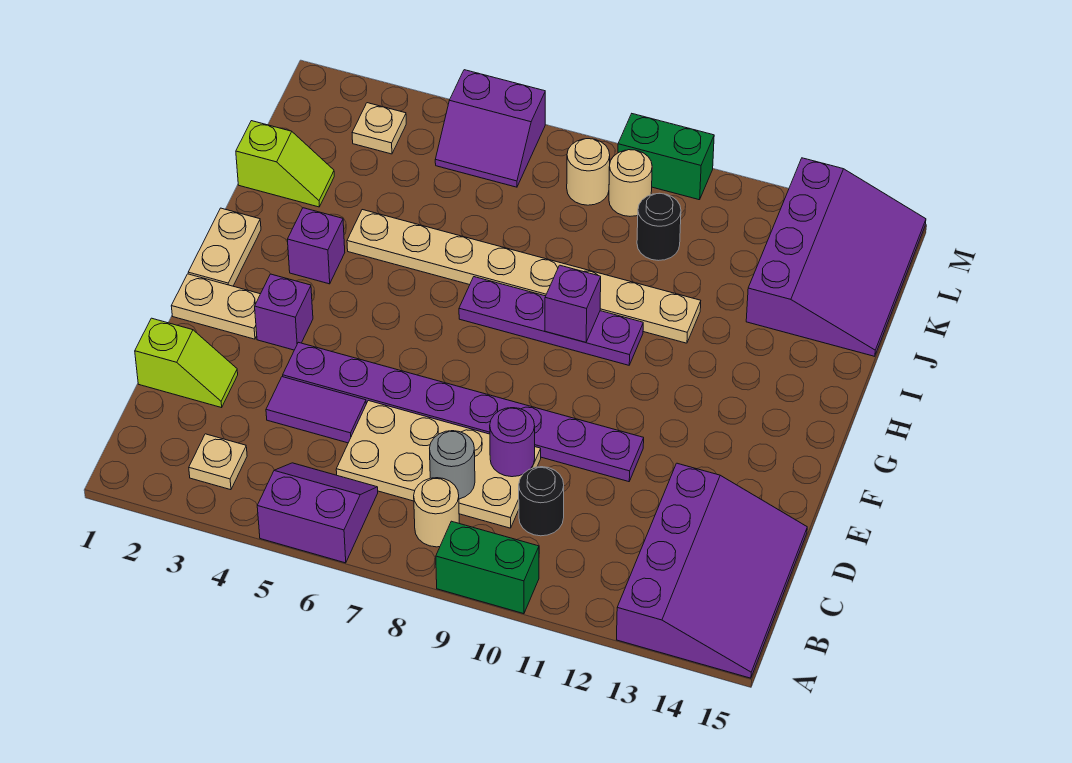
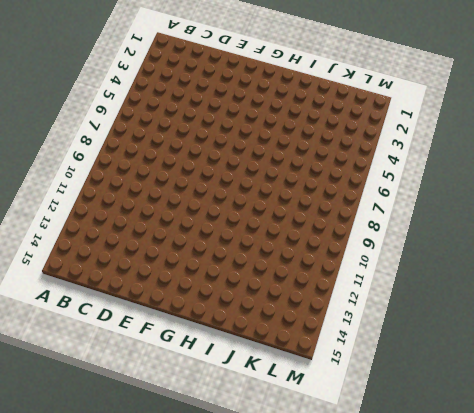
none -> purple 2x2 slope [257,463,378,563]
none -> green 1x2 brick [436,521,539,614]
none -> purple 3x4 slope [617,463,807,678]

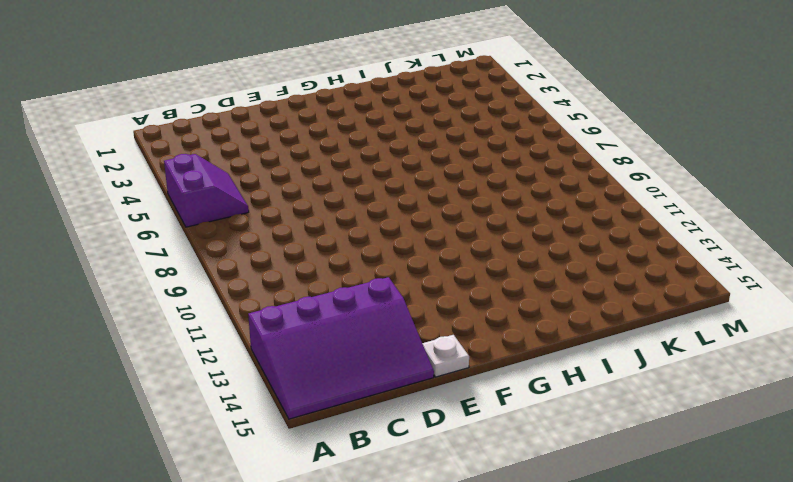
white 1x1 plate [422,335,469,377] -> none
none -> green 1x2 brick [436,521,539,614]
none -> tan 1x1 plate [189,434,247,490]
none -> tan 1x1 round brick [414,478,459,547]

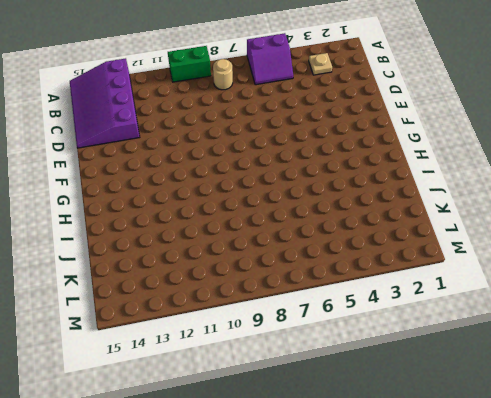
none -> tan 2x4 plate [336,401,541,528]
none -> black 1x1 round brick [519,467,564,536]
none -> lime 1x2 slope [135,318,238,408]

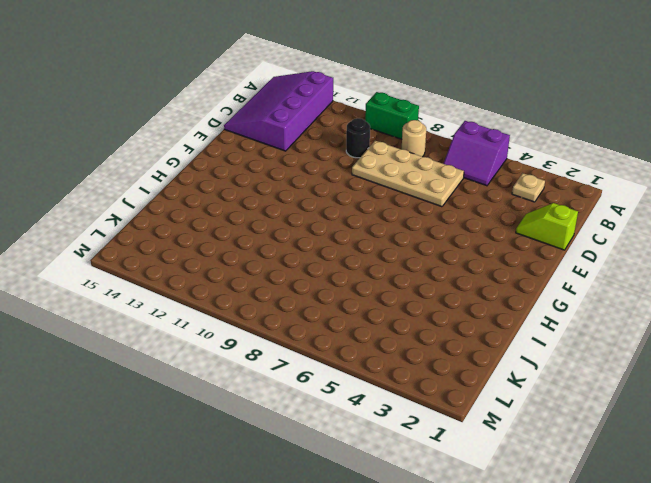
none -> purple 1x2 tile [266,377,366,443]
none -> purple 1x8 plate [283,342,644,482]
none -> tan 1x2 plate [171,274,260,339]

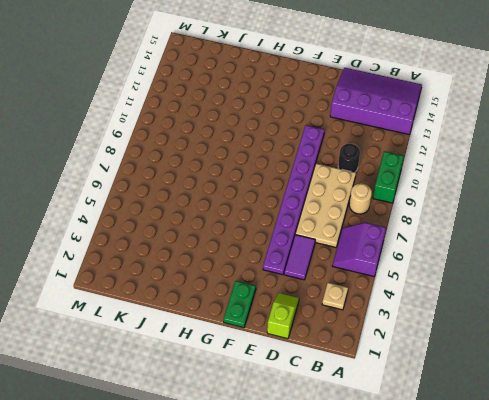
green 1x2 plate [223,281,256,328] -> tan 1x2 plate [171,274,260,339]
none -> purple 1x1 brick [255,274,313,350]
none -> tan 1x2 plate [188,208,261,286]
none -> purple 1x1 brick [287,208,345,284]

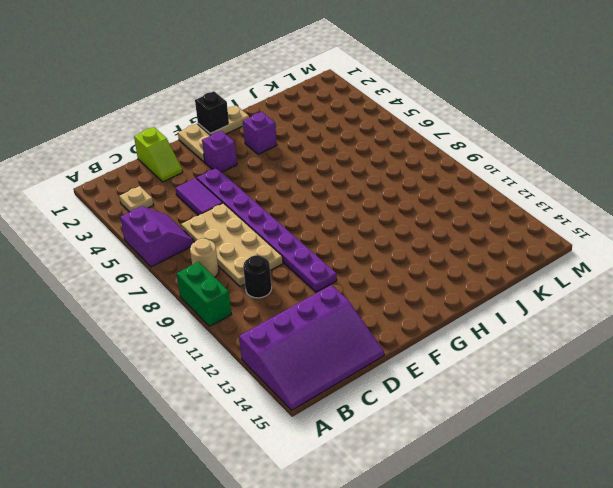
black 1x1 brick [195,91,229,133] -> none
none -> purple 1x4 plate [459,277,643,365]
none -> tan 1x8 plate [347,210,701,343]
none -> lime 1x2 slope [236,121,334,207]

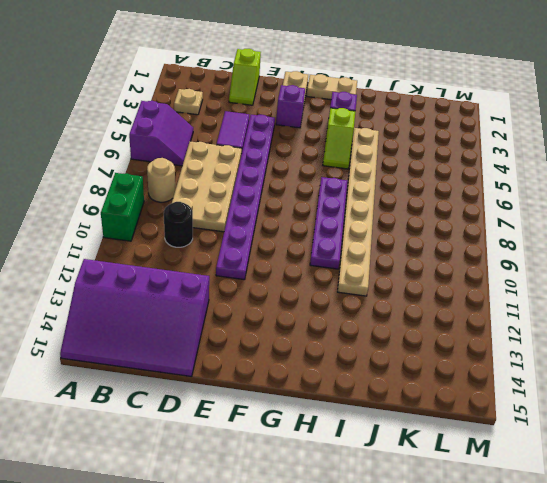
lime 1x2 slope [323,108,355,169] -> lime 1x2 slope moved to [236,121,334,207]
none -> purple 3x4 slope [746,158,926,356]
none -> black 1x1 round brick [637,193,681,261]
none -> tan 1x1 plate [352,103,406,154]

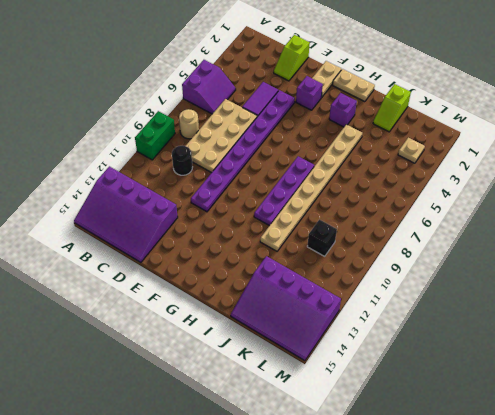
black 1x1 brick [307,220,337,256] -> black 1x1 round brick [637,193,681,261]
none -> tan 1x1 plate [189,434,247,490]
none -> purple 2x2 slope [435,70,545,187]
none -> tan 1x1 round brick [567,139,610,205]

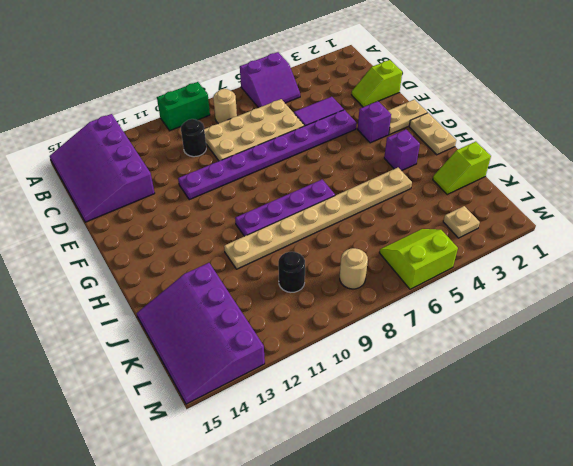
lime 2x2 slope [379,229,458,289] -> purple 2x2 slope [435,70,545,187]
none -> tan 1x1 plate [189,434,247,490]
none -> tan 1x1 round brick [609,150,652,216]
none -> green 1x2 brick [618,114,714,200]

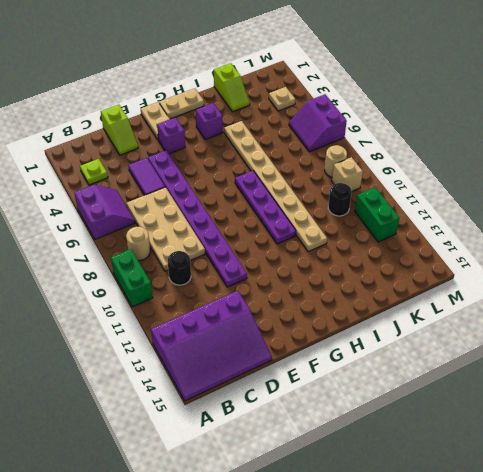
lime 1x1 plate [80,159,108,185] -> tan 1x1 plate [189,434,247,490]
tan 1x1 brick [332,157,363,191] -> tan 1x1 round brick [609,150,652,216]
green 1x2 brick [355,187,399,242] -> green 1x2 brick moved to [618,114,714,200]
none -> purple 3x4 slope [746,158,926,356]
none -> grey 1x1 round brick [430,431,475,499]
none -> purple 1x1 round brick [490,408,535,477]

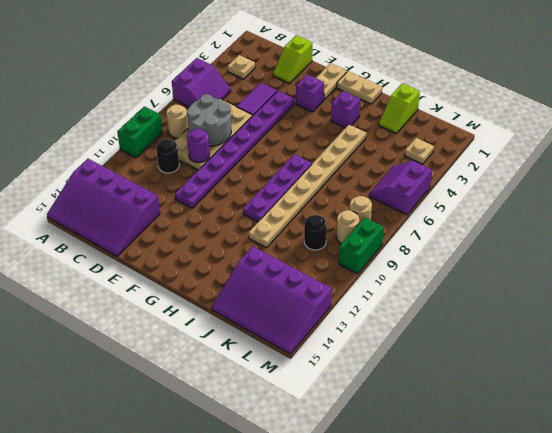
grey 2x2 round brick [187,94,231,146] -> grey 1x1 round brick [430,431,475,499]
none -> purple 1x1 brick [545,265,601,342]

